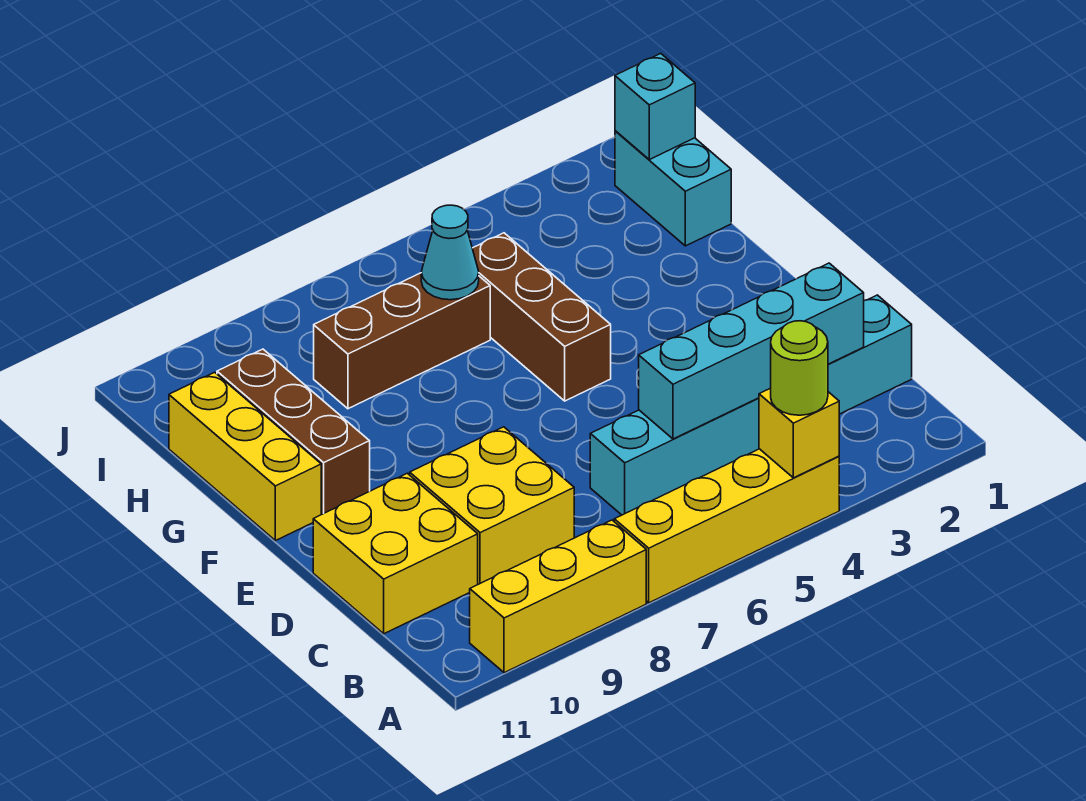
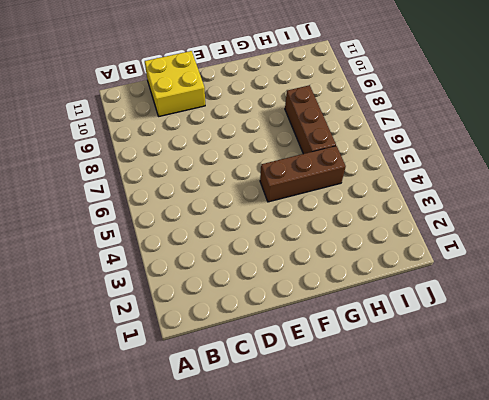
none -> yellow 1x4 brick [614,449,839,603]
none -> yellow 1x3 brick [470,520,646,673]
none -> cyan 1x6 brick [590,295,912,515]

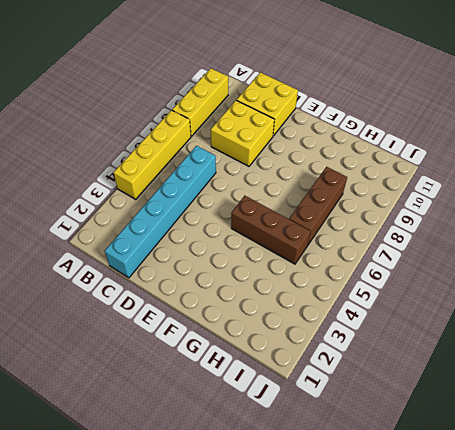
none -> brown 1x3 brick [217,349,370,514]
none -> yellow 1x3 brick [169,372,321,541]
none -> cyan 1x2 brick [615,131,731,246]

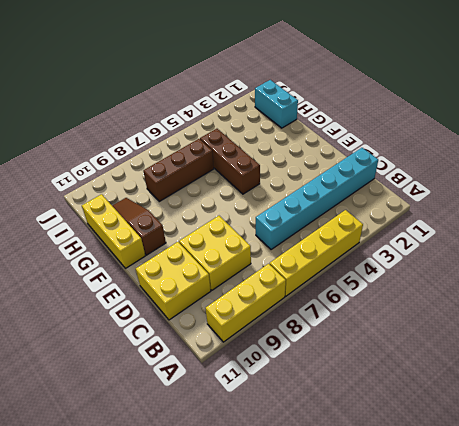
brown 1x3 slope [112,198,166,255] -> brown 1x3 brick [217,349,370,514]
none -> yellow 1x1 brick [759,388,839,478]
none -> cyan 1x4 brick [639,263,864,439]
none -> cyan 1x1 cone [421,205,479,300]

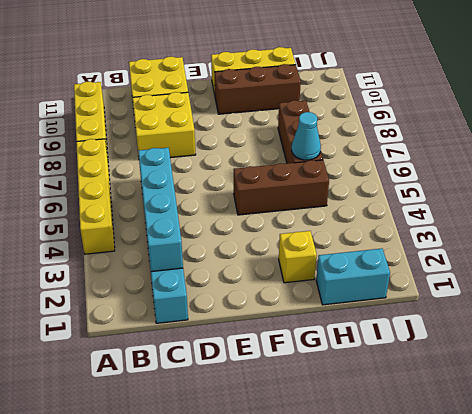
yellow 1x1 brick [279,231,317,283] -> yellow 1x1 brick moved to [759,388,839,478]
none -> cyan 1x1 brick [615,54,695,160]
none -> lime 1x1 round brick [771,321,828,415]

